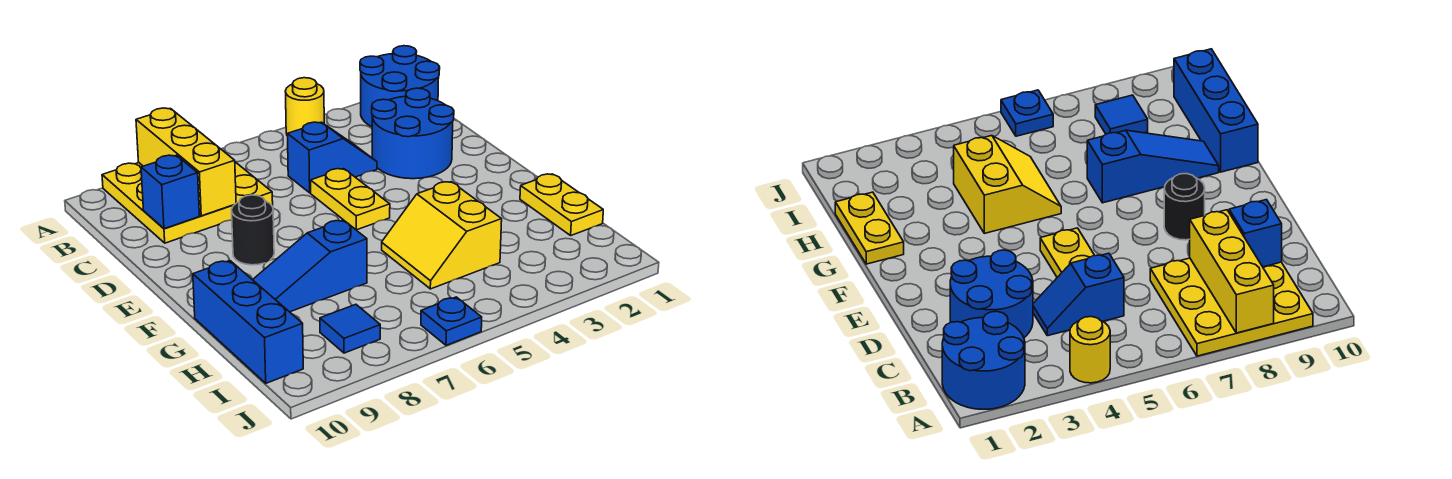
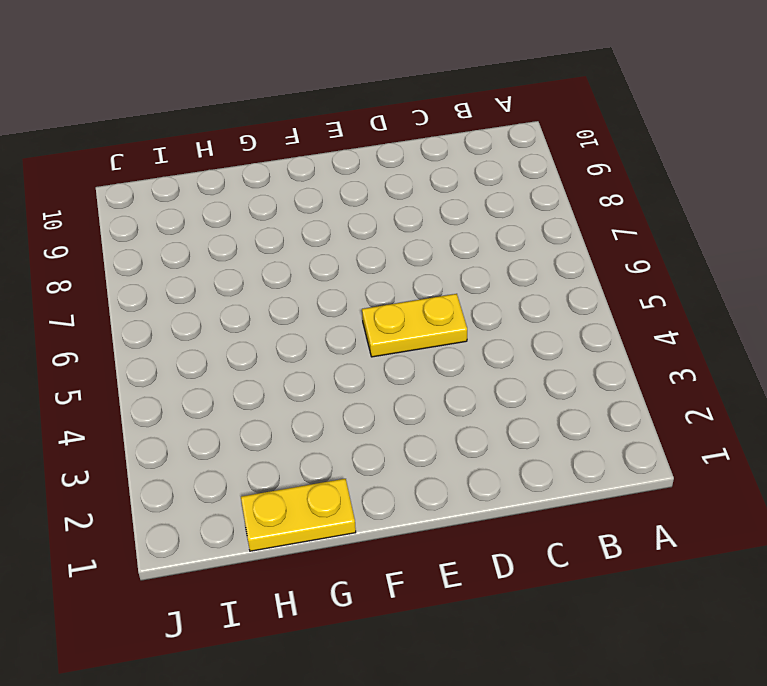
none -> blue 2x2 round brick [360,46,440,127]
none -> yellow 1x1 round brick [285,78,324,136]
none -> yellow 3x3 plate [102,162,273,243]

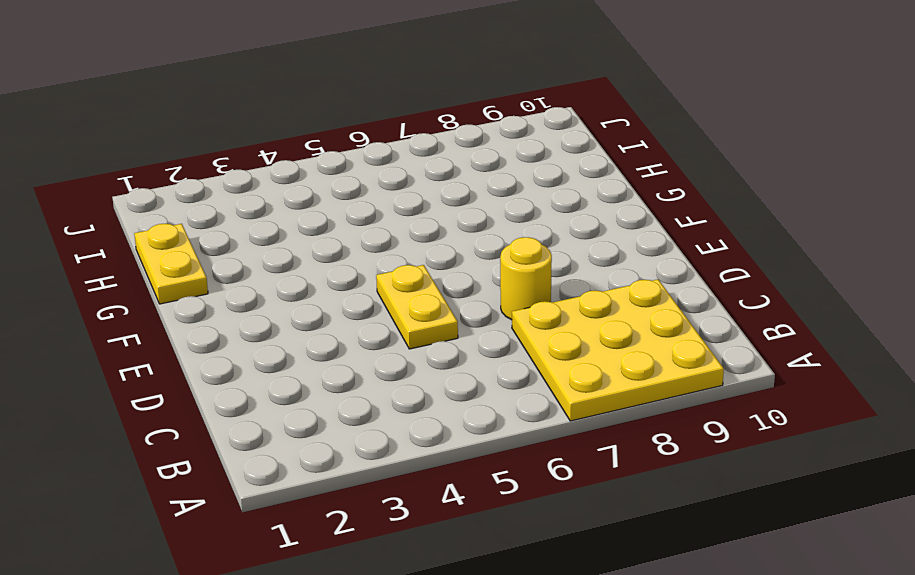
yellow 1x1 round brick [500,237,552,320] -> yellow 1x1 round brick moved to [285,78,324,136]
none -> blue 2x2 round brick [360,46,440,127]
none -> blue 2x2 round brick [372,88,454,179]
none -> blue 1x2 slope [287,122,377,193]

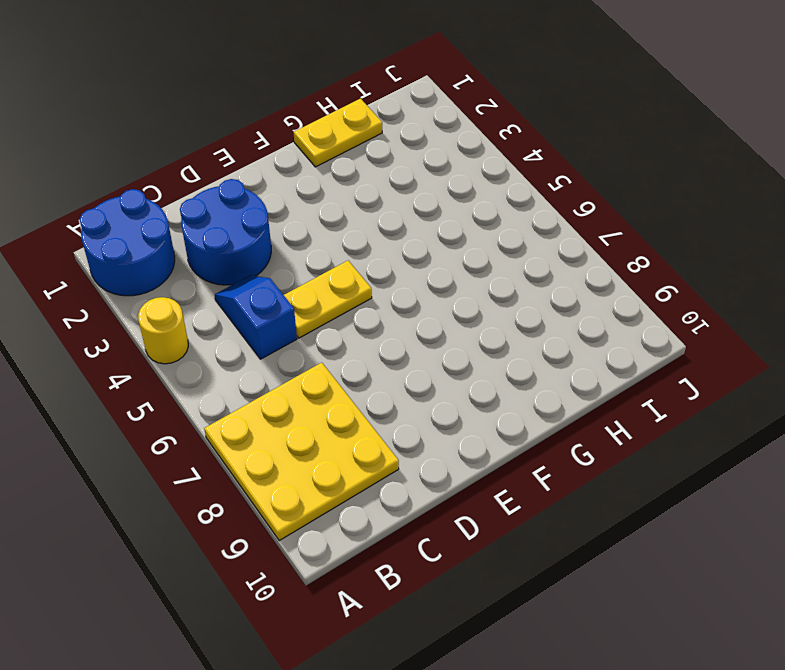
none -> black 1x1 round brick [232,195,274,265]
none -> yellow 2x2 slope [382,182,502,289]
none -> blue 1x3 slope [253,220,367,312]

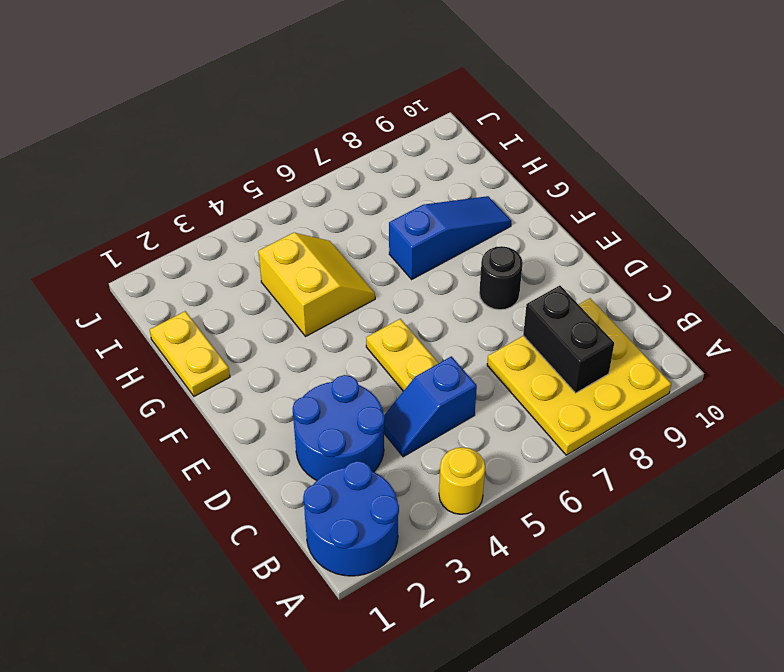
black 1x2 brick [523,285,614,393] -> yellow 1x3 brick [136,108,236,216]
none -> blue 1x3 brick [193,261,303,383]
none -> blue 1x1 tile [320,304,380,353]
none -> blue 1x1 plate [421,297,482,345]

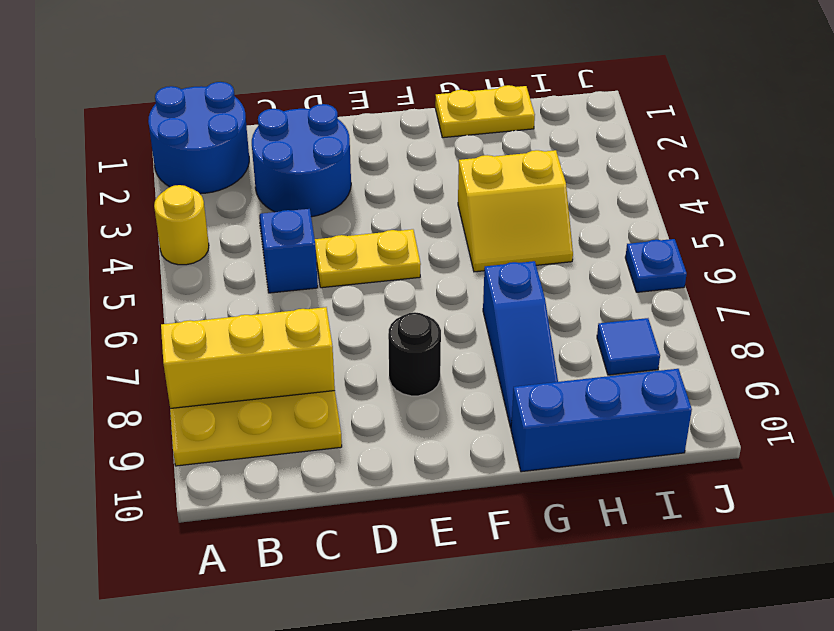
none -> blue 1x1 brick [141,155,199,229]

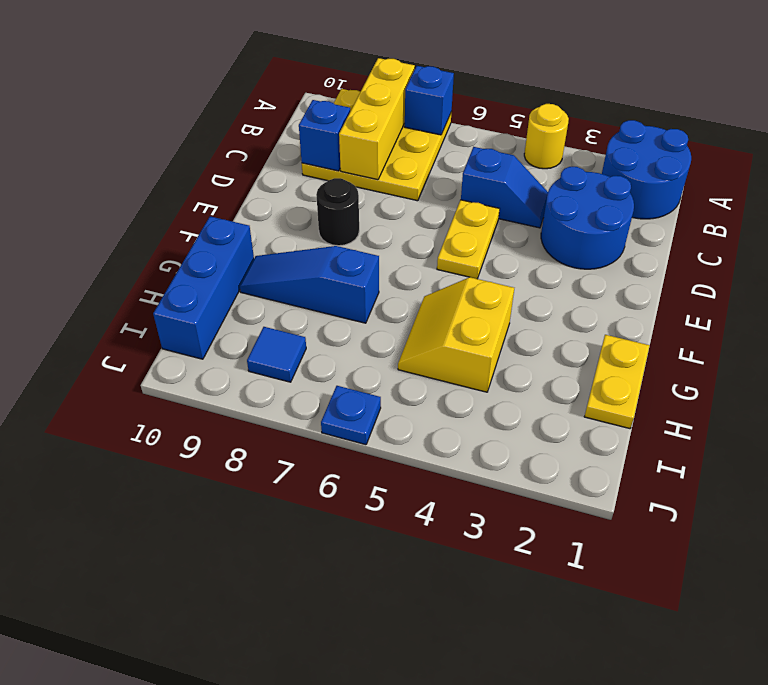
blue 1x1 brick [405,66,454,135] -> none

